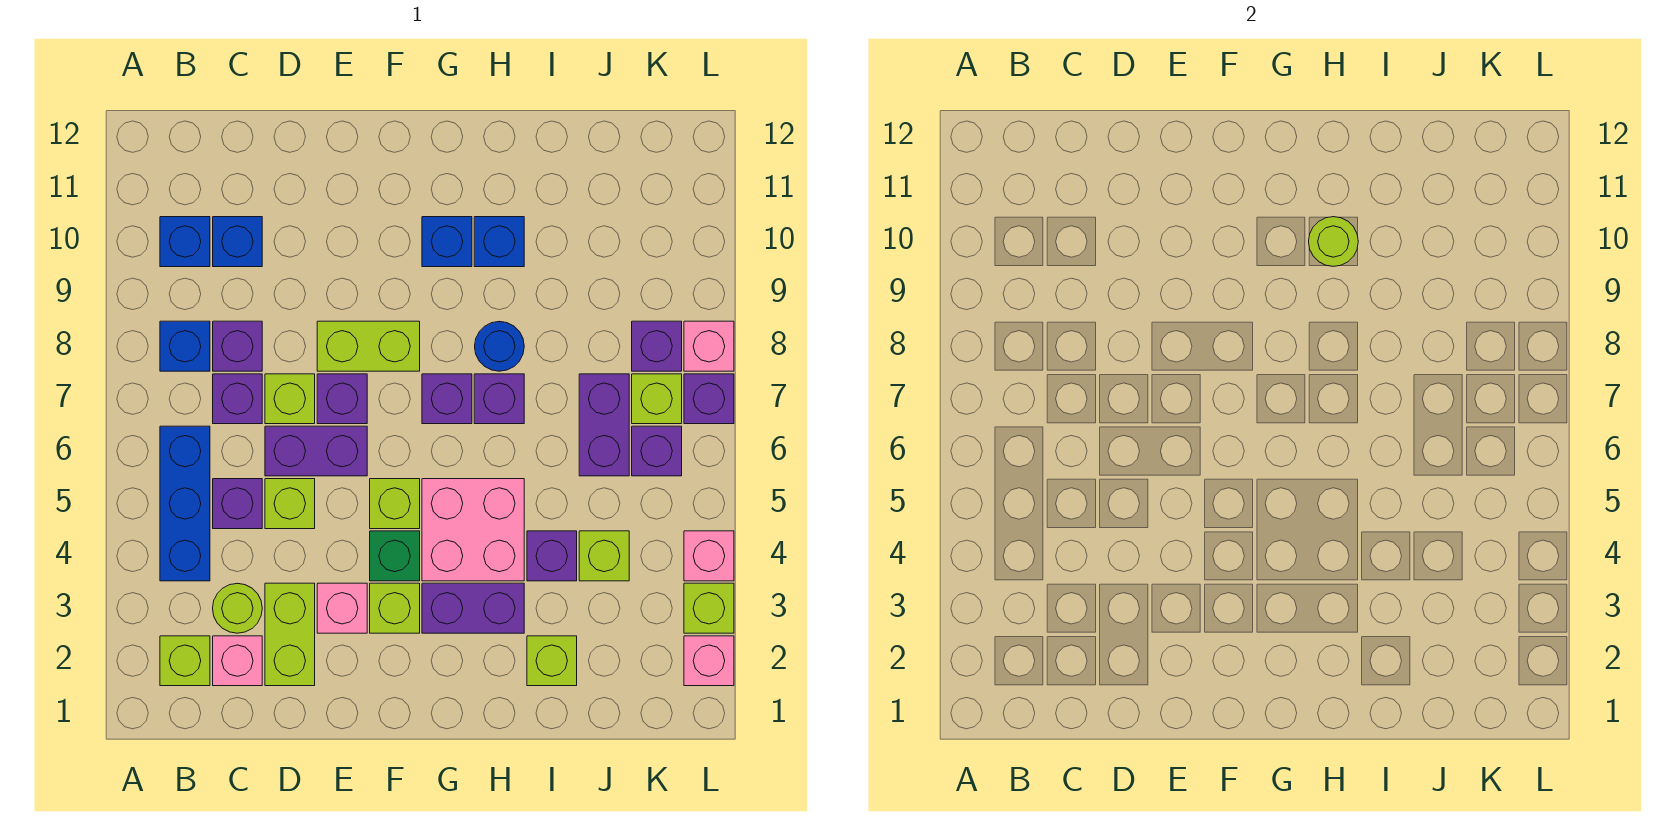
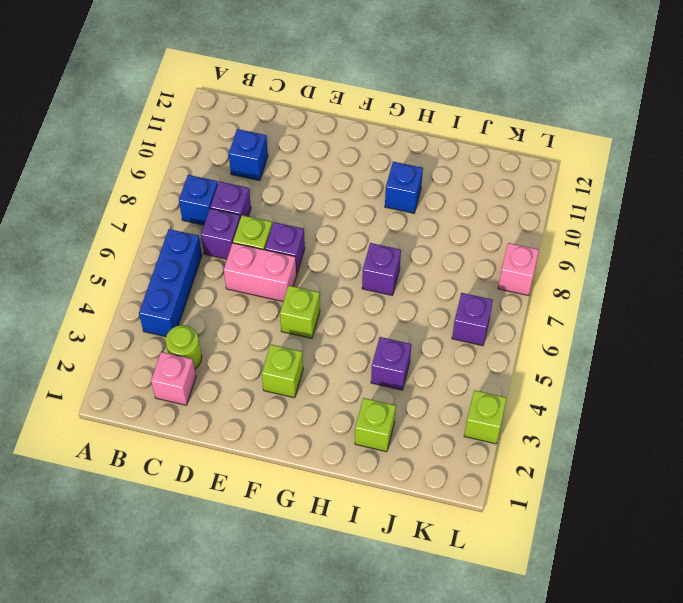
pink 1x2 brick [224,243,296,301] -> purple 1x2 brick [265,426,367,476]
none -> lime 1x1 brick [160,636,210,686]
none -> blue 1x1 brick [160,217,210,267]
none -> purple 1x1 brick [213,479,262,529]
none -> lime 1x2 brick [265,583,315,686]

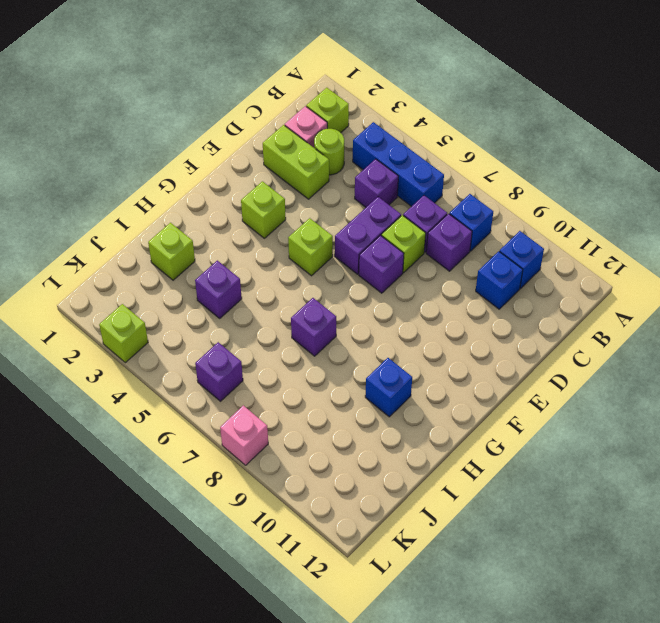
none -> lime 1x1 brick [265,479,315,529]
none -> pink 1x1 brick [317,583,367,633]
none -> lime 1x2 brick [317,321,420,371]
none -> green 1x1 brick [370,531,420,581]

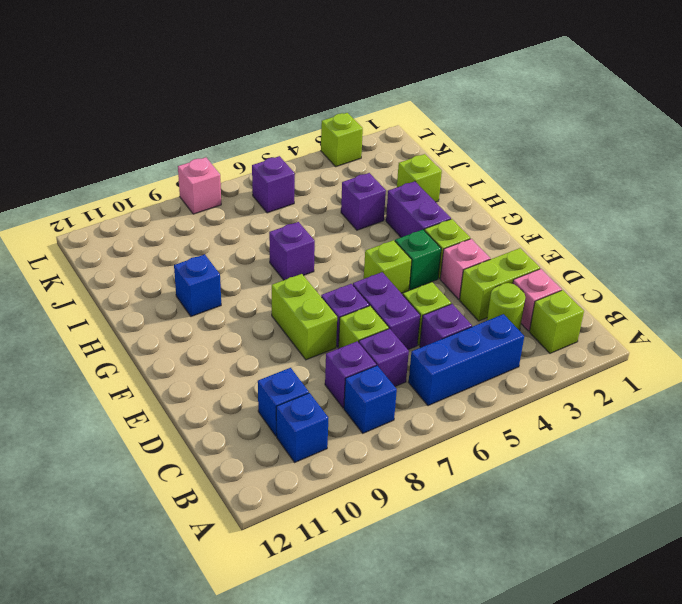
none -> pink 2x2 brick [422,479,524,581]
none -> purple 1x1 brick [422,374,472,424]
none -> blue 1x1 brick [422,217,472,267]
none -> blue 1x1 round brick [475,321,524,371]

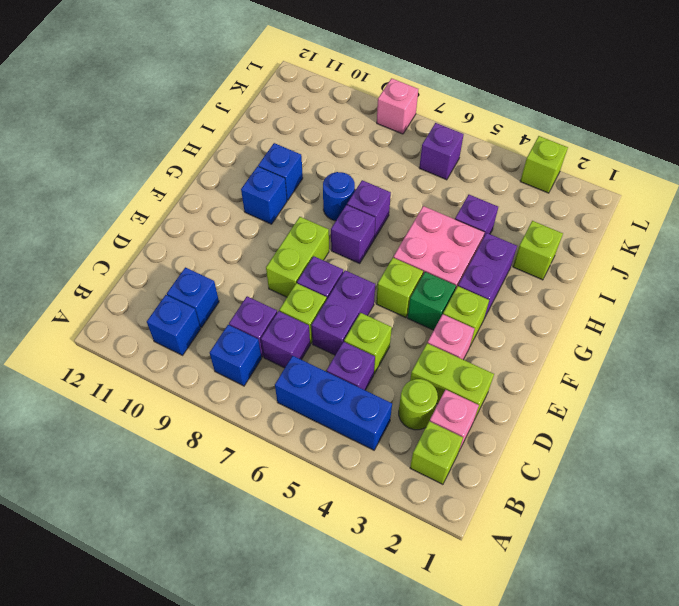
none -> lime 1x1 brick [579,531,629,581]
none -> purple 1x2 brick [579,374,629,476]
none -> lime 1x1 brick [632,374,682,424]
none -> purple 1x1 brick [632,321,682,371]

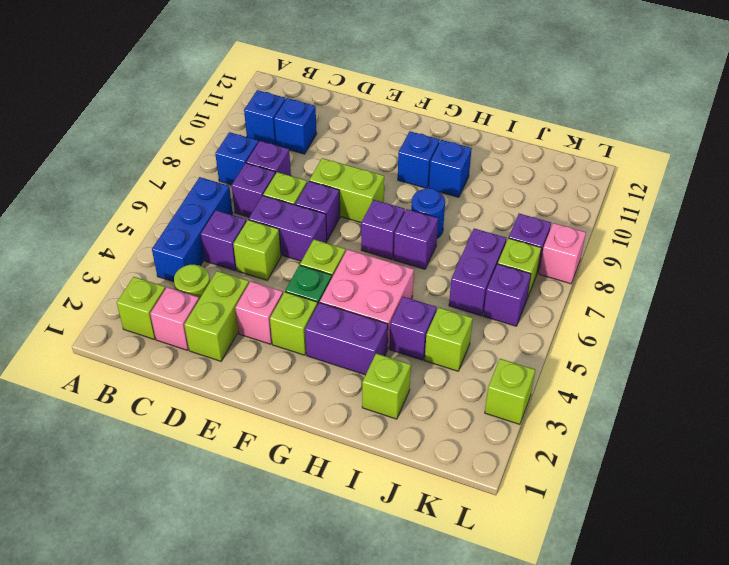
none -> pink 1x1 brick [684,636,734,686]
none -> pink 1x1 brick [684,531,734,581]
none -> purple 1x1 brick [684,374,734,424]
none -> lime 1x1 round brick [1309,217,1358,266]

